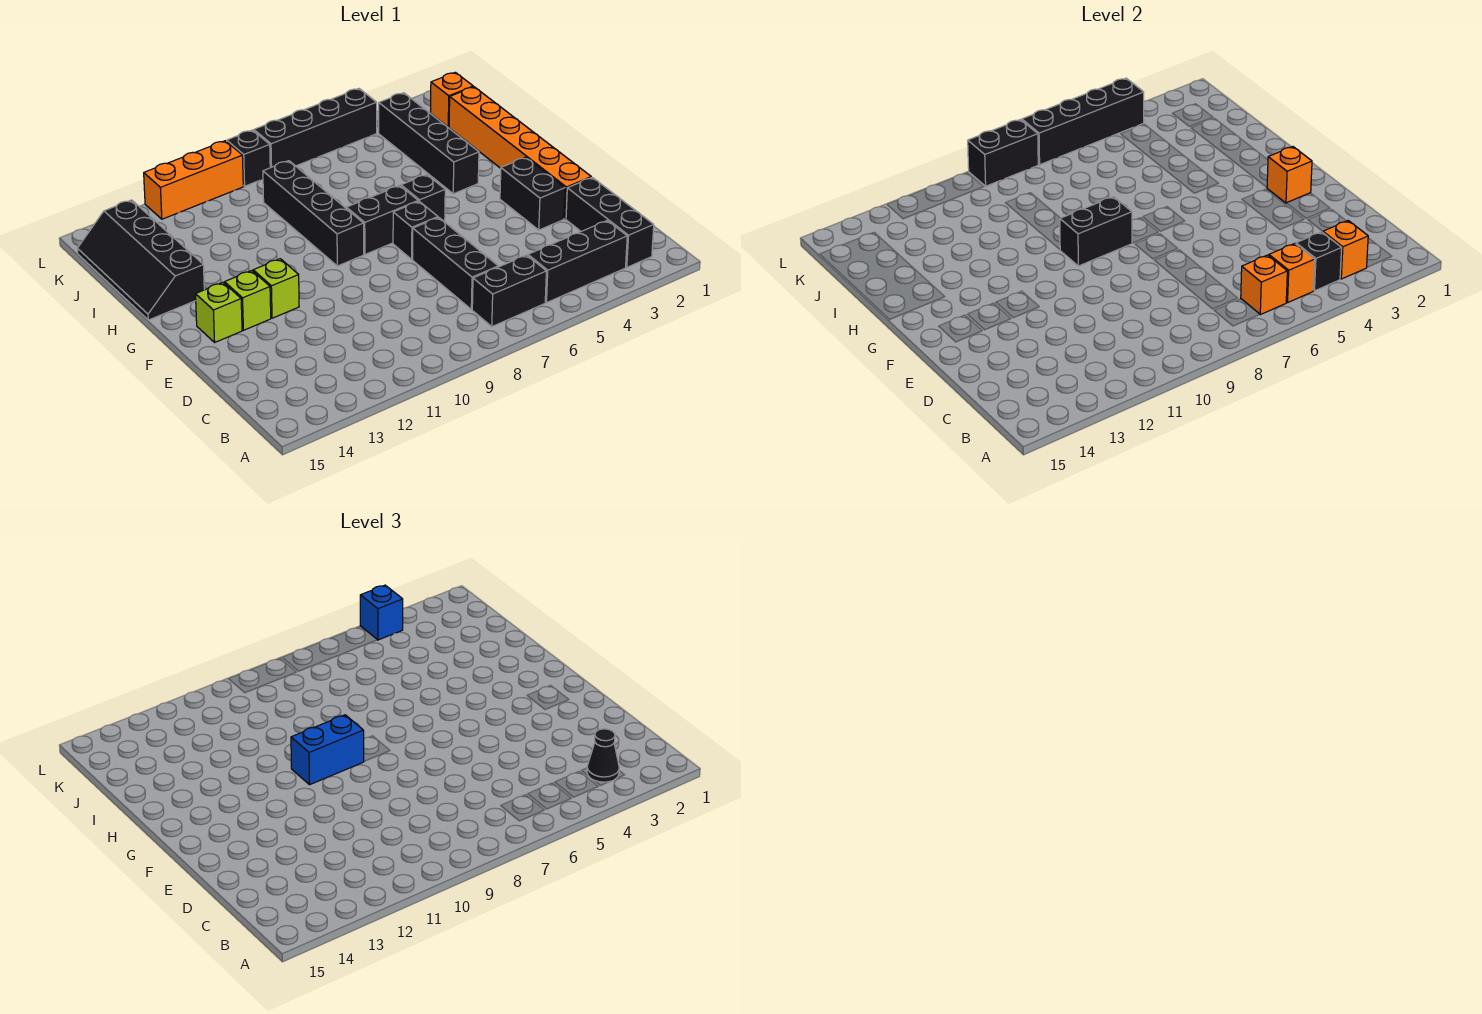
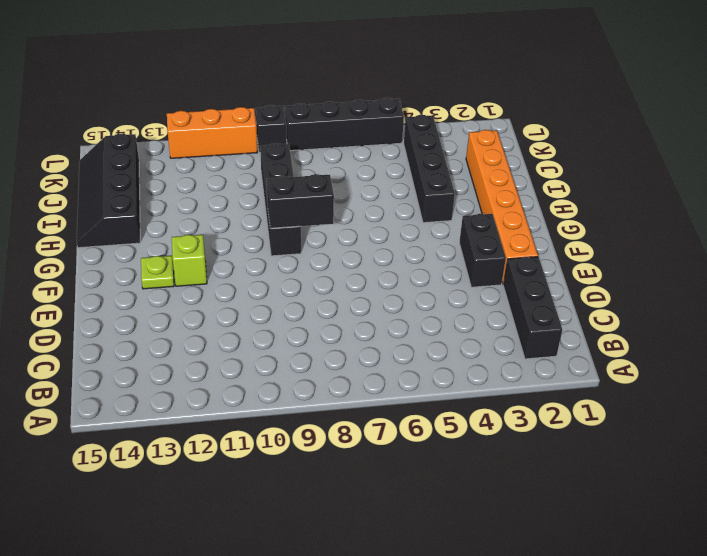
lime 1x1 plate [141,256,174,289] -> lime 1x1 brick [225,271,271,330]
none -> black 1x3 brick [528,221,627,303]
none -> black 1x2 brick [472,255,546,327]
none -> black 1x3 brick [413,217,498,309]
none -> black 1x1 brick [393,201,438,259]

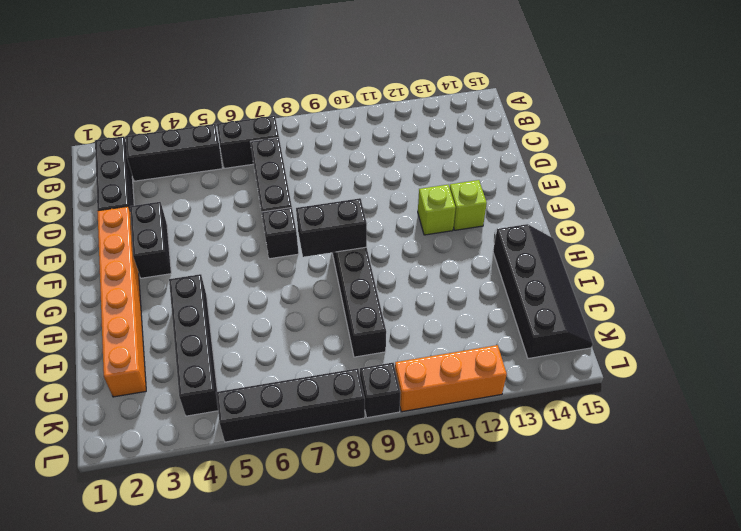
none -> lime 1x1 brick [196,282,242,342]
none -> black 1x1 brick [401,174,445,221]
none -> black 1x2 brick [347,185,418,254]
none -> orange 1x1 brick [430,72,473,127]

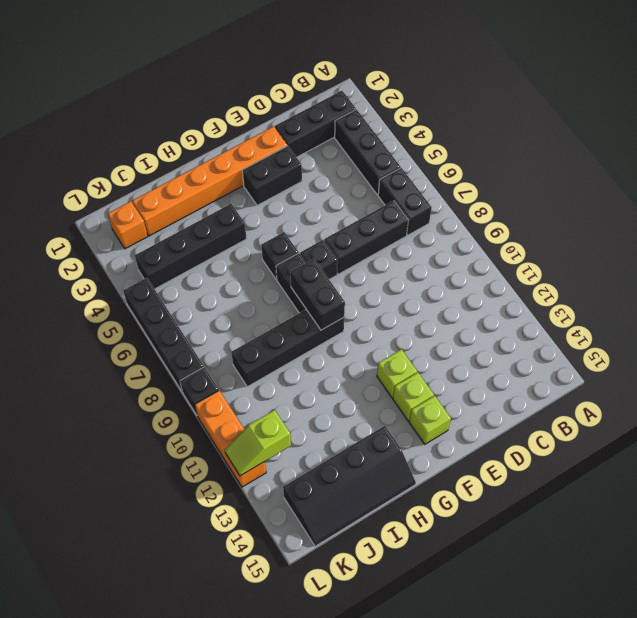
lime 1x2 slope [225,410,291,476] -> none
none -> orange 1x1 brick [1323,221,1368,279]
none -> black 1x1 brick [1296,232,1342,291]
none -> orange 1x1 brick [1269,243,1315,303]
none -> orange 1x1 brick [1241,255,1287,315]

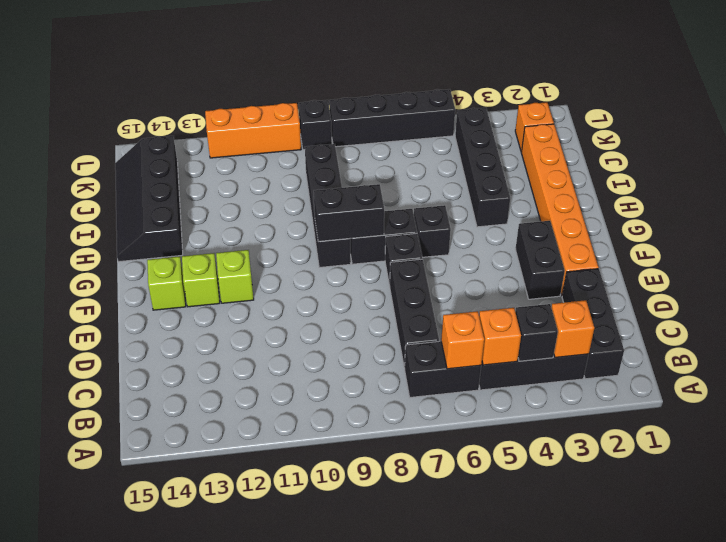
none -> orange 1x1 brick [1267,147,1312,203]
none -> black 1x4 brick [1022,78,1144,165]
none -> black 1x2 brick [968,120,1038,186]
none -> black 1x1 cone [587,729,619,782]

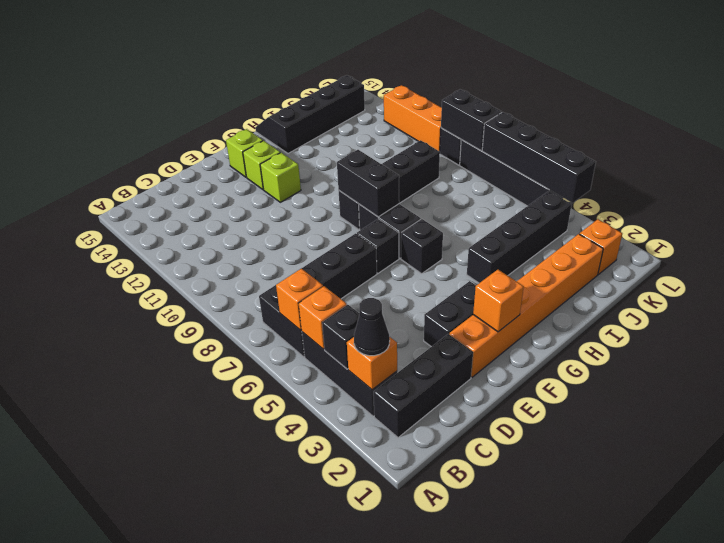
none -> blue 1x2 brick [291,715,364,785]
none -> blue 1x1 brick [360,585,403,640]

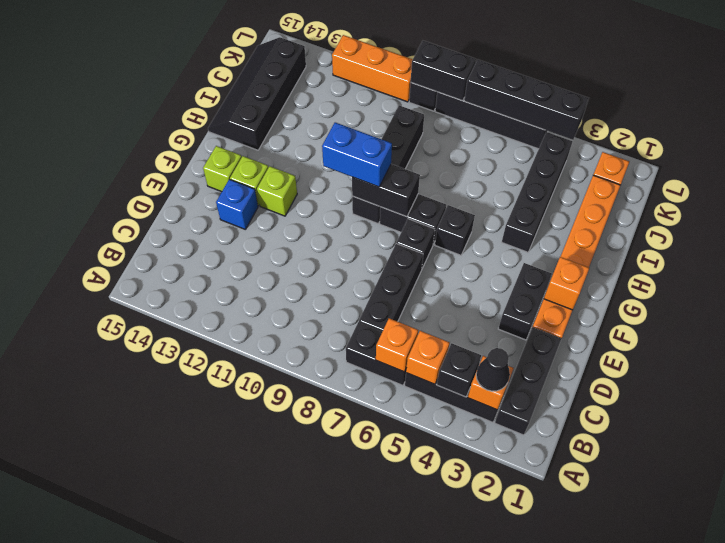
blue 1x1 brick [216,179,258,229] -> blue 1x1 brick moved to [360,585,403,640]

